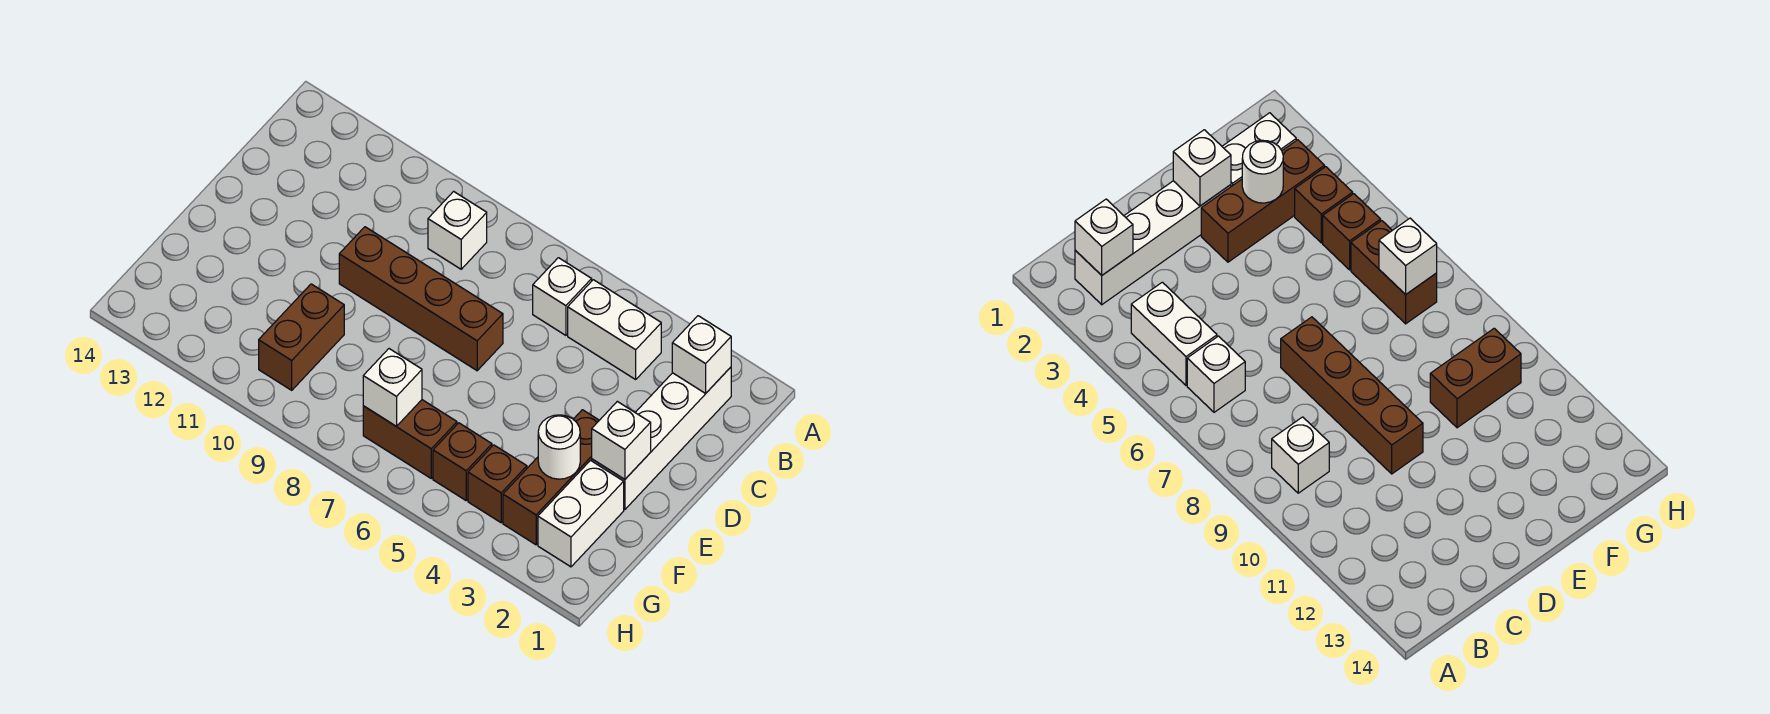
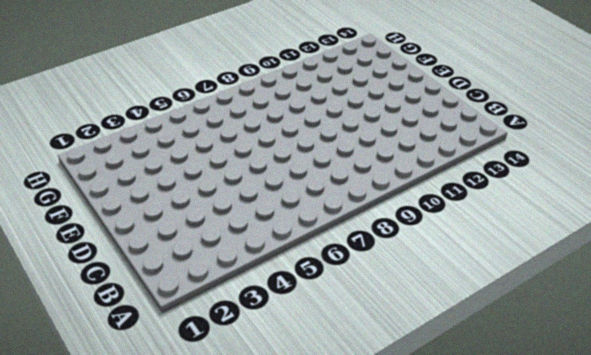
none -> white 1x4 brick [592,367,731,510]
none -> white 1x2 brick [568,280,661,379]
none -> white 1x1 brick [533,258,592,335]

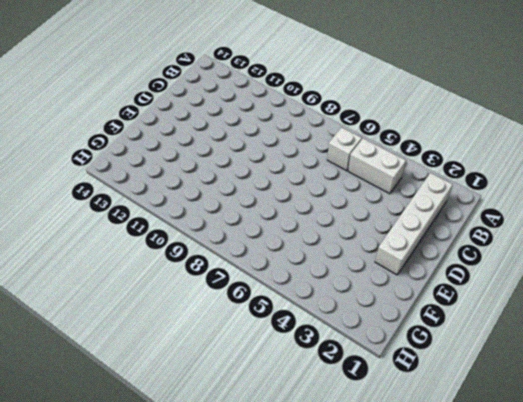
none -> white 1x1 brick [428,191,487,269]
none -> brown 1x4 brick [339,227,503,371]
none -> brown 1x3 brick [503,410,599,545]

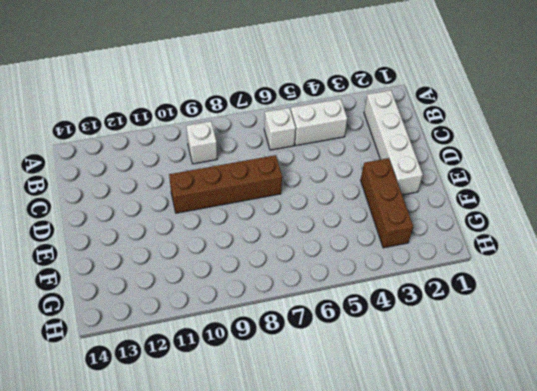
none -> white 1x2 brick [538,460,624,567]
none -> brown 1x2 brick [259,284,344,390]
none -> brown 1x1 brick [468,445,527,523]

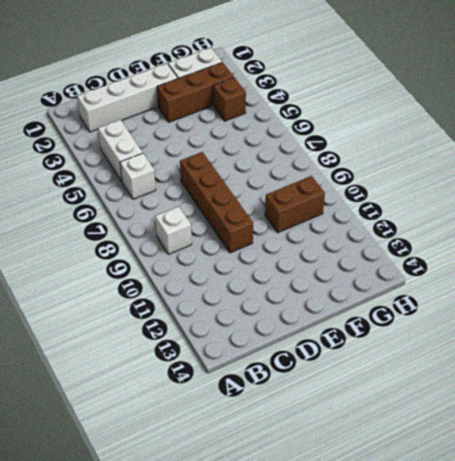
none -> brown 1x1 brick [433,423,492,500]
none -> brown 1x2 brick [363,400,457,478]
none -> white 1x1 brick [672,316,731,393]

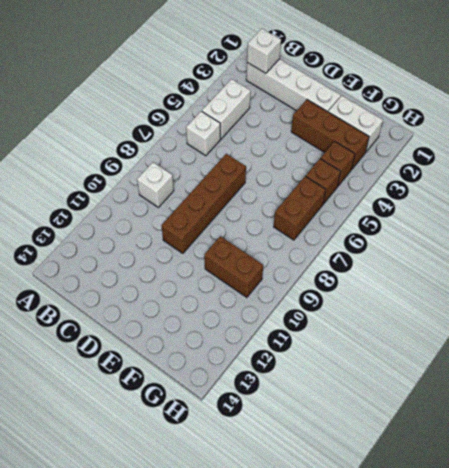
none -> white 1x1 brick [592,401,651,479]
none -> white 1x1 round brick [538,415,580,479]
none -> white 1x1 brick [363,349,422,427]

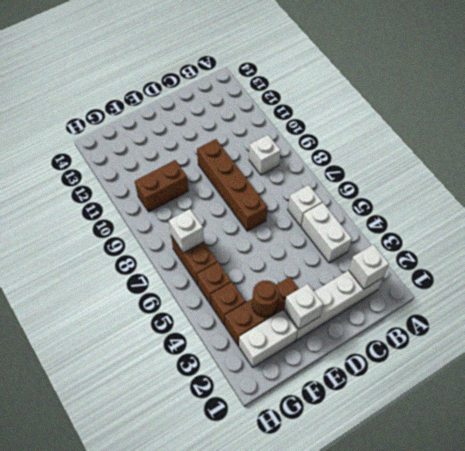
brown 1x1 round brick [252,280,279,317] -> white 1x1 round brick [538,415,580,479]

